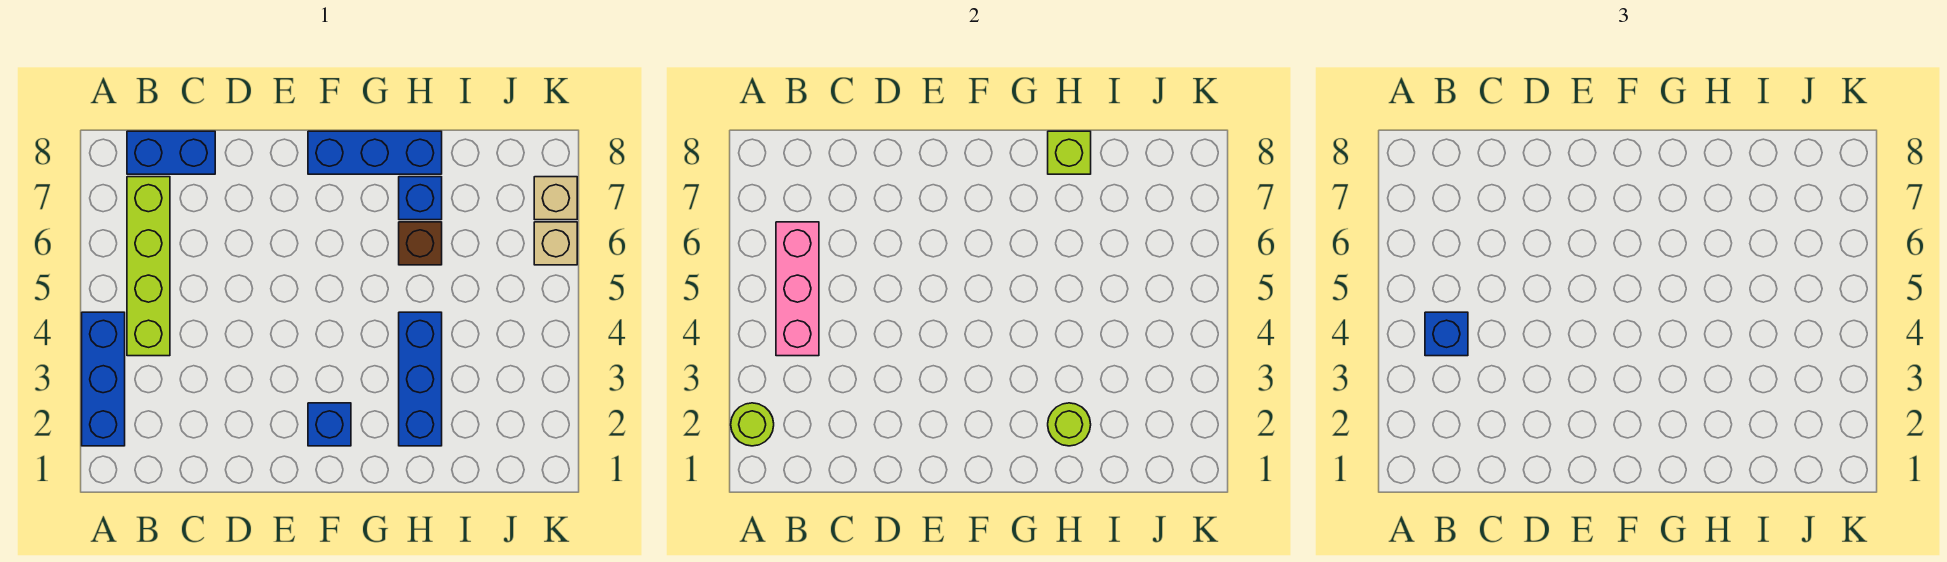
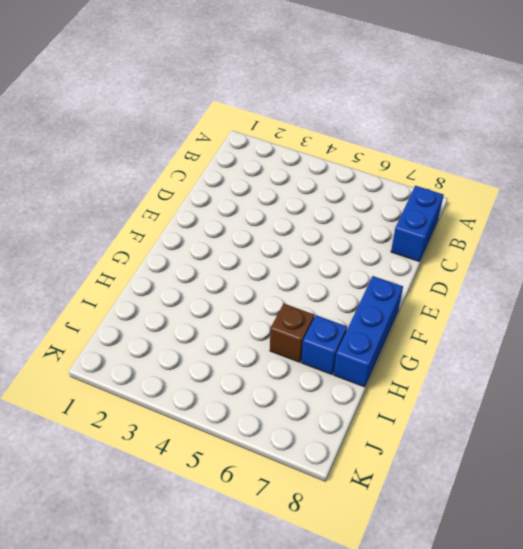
none -> blue 1x3 brick [82,312,125,446]
none -> lime 1x4 brick [127,177,170,356]
none -> blue 1x1 brick [308,403,351,446]

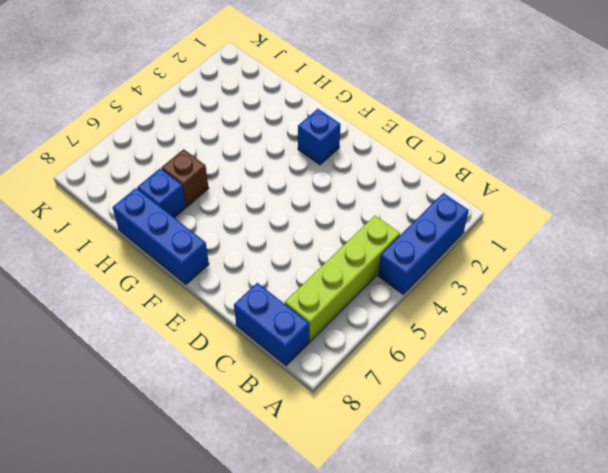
none -> blue 1x3 brick [399,312,442,446]
none -> tan 1x1 brick [534,222,577,265]
none -> tan 1x1 brick [534,177,577,220]

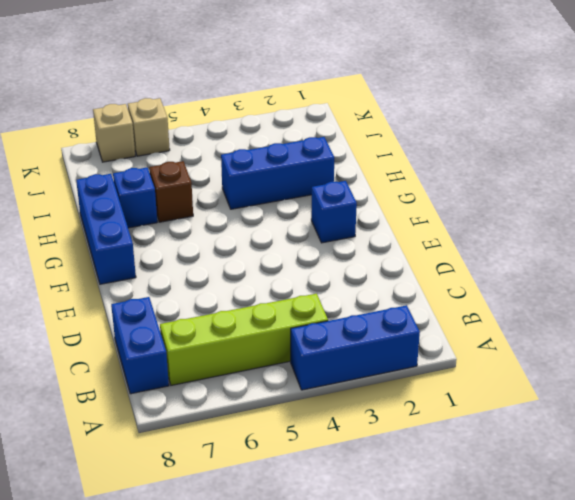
none -> lime 1x1 round brick [731,403,774,446]
none -> pink 1x3 brick [776,222,819,356]
none -> lime 1x1 round brick [1048,403,1091,446]

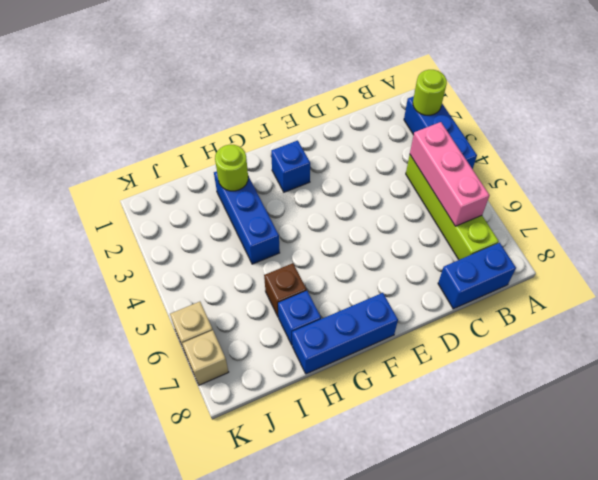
none -> lime 1x1 brick [1048,131,1091,174]
none -> blue 1x1 brick [1425,312,1468,356]

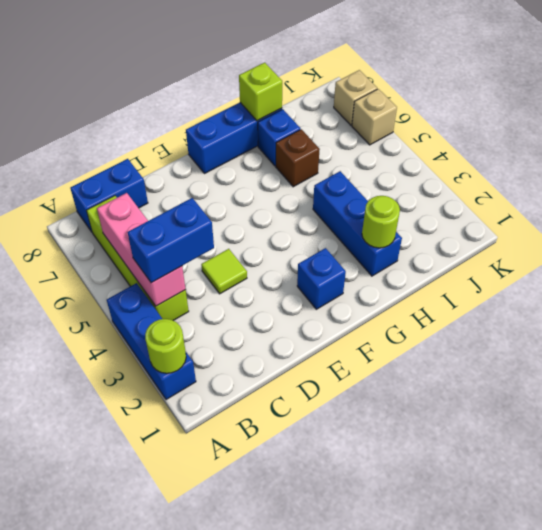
blue 1x2 brick [128,198,214,283] -> blue 1x1 brick [1425,312,1468,356]
lime 1x1 tile [201,249,247,294] -> none

